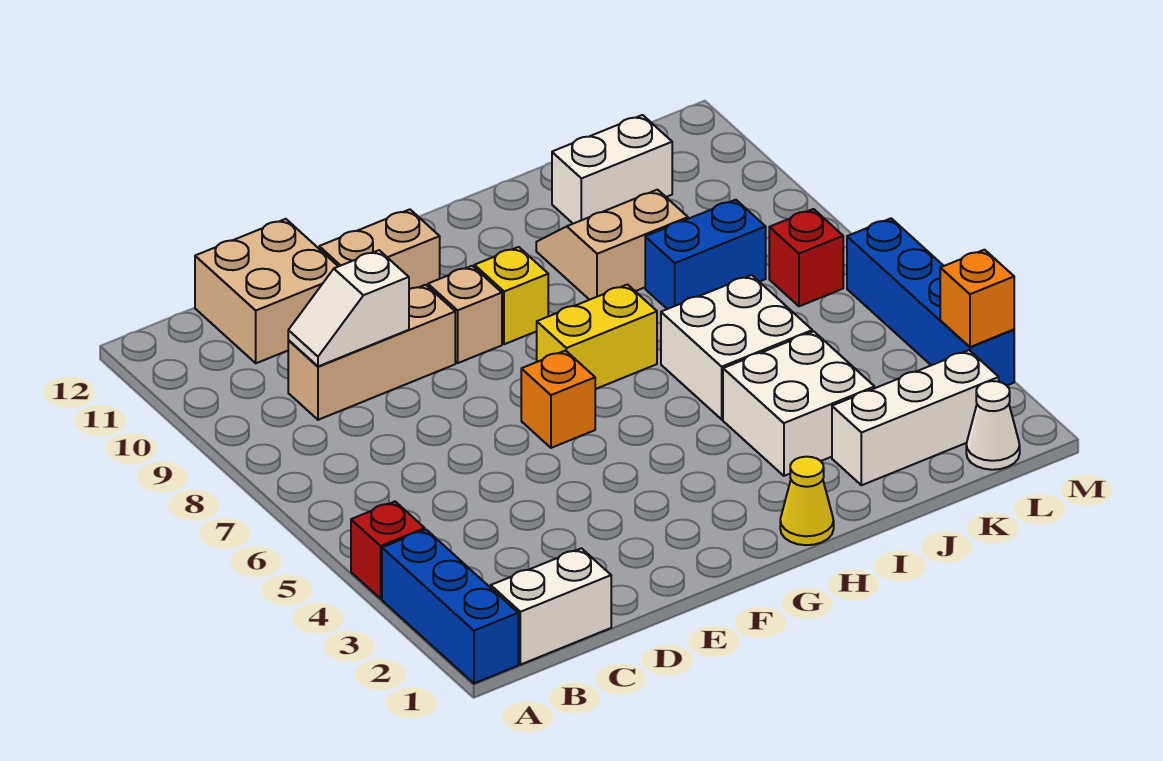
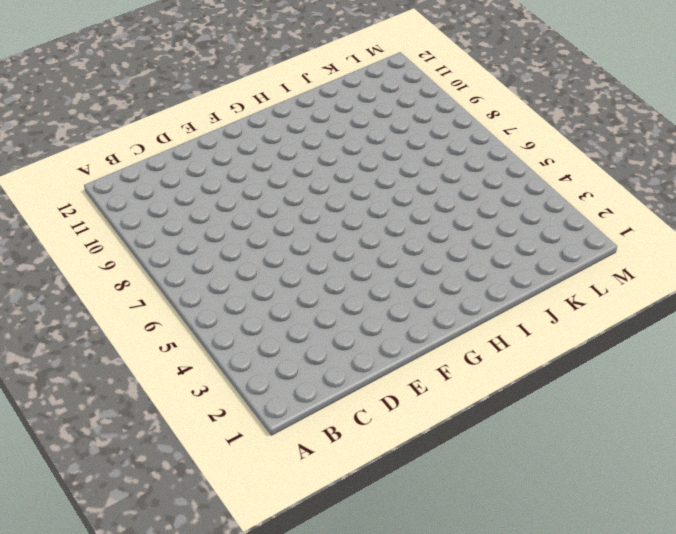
none -> blue 1x3 brick [382,530,518,683]
none -> red 1x1 brick [351,502,425,599]
none -> white 1x2 brick [491,548,611,665]

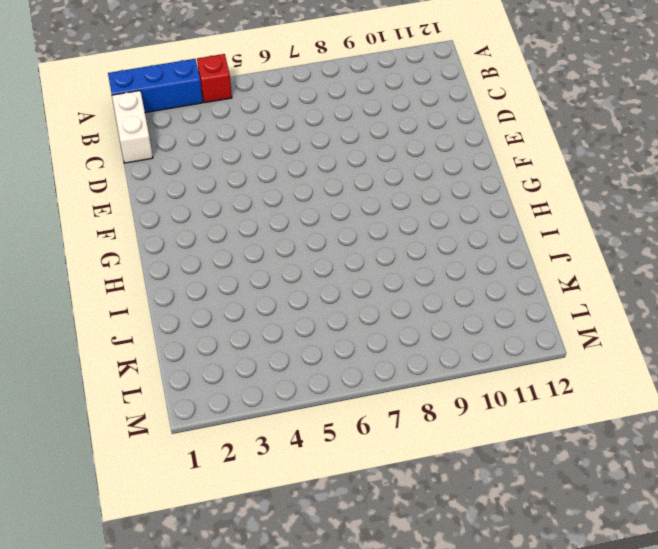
none -> tan 1x3 brick [288,285,455,420]
none -> tan 2x2 brick [195,219,338,363]
none -> tan 1x2 brick [319,209,440,289]

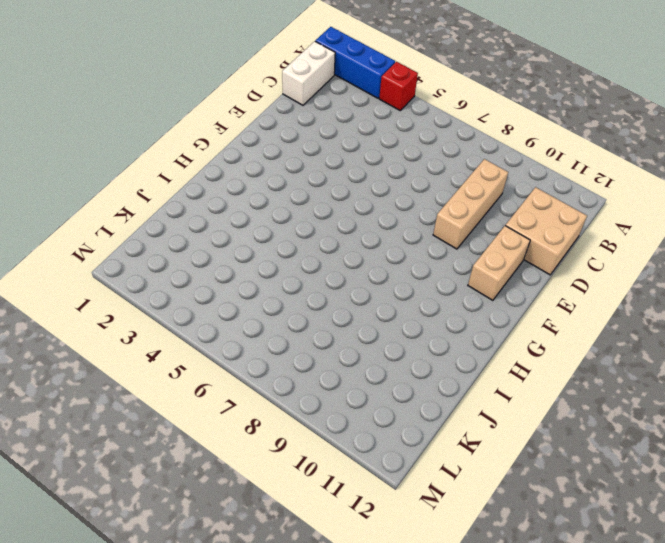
none -> orange 1x1 brick [521,351,595,448]
none -> tan 1x1 brick [428,266,502,363]
none -> yellow 1x2 brick [537,285,657,389]

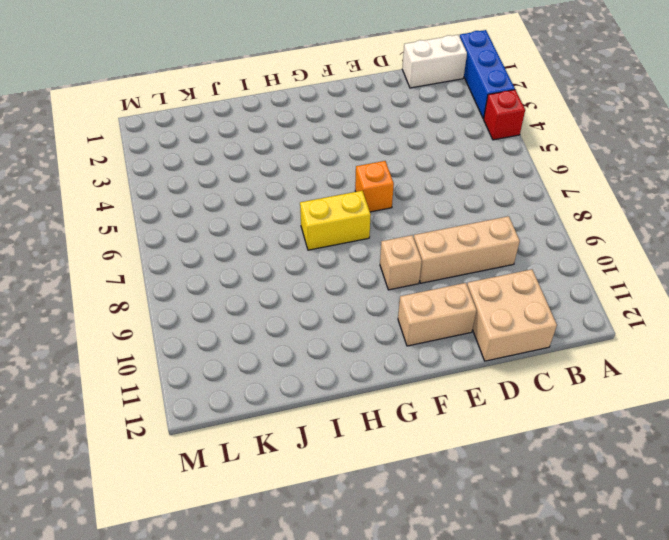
none -> yellow 1x1 brick [474,247,548,344]
none -> yellow 1x1 cone [780,457,834,545]
none -> white 2x2 brick [723,332,875,476]

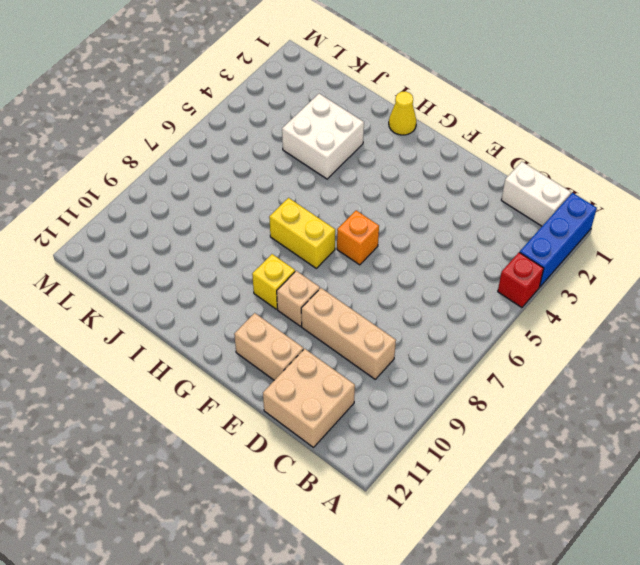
none -> white 2x2 brick [661,275,812,419]
none -> tan 2x2 slope [536,190,688,300]
none -> white 1x3 brick [832,350,999,485]

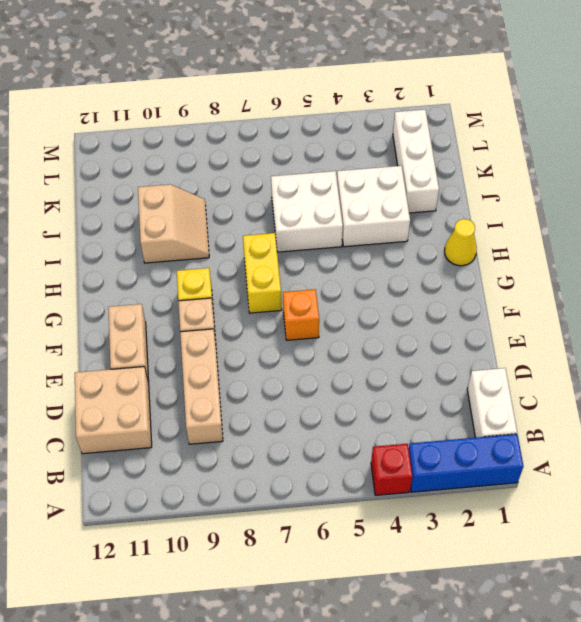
tan 2x2 slope [138,184,209,263] -> tan 2x2 slope turned to [536,190,688,300]
none -> blue 1x2 brick [645,200,766,309]
none -> white 1x2 brick [552,115,672,224]
none -> white 1x1 cone [966,381,1020,470]

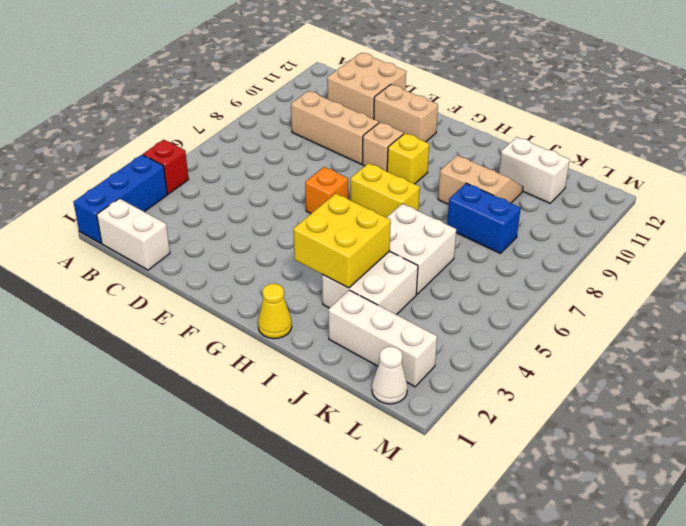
yellow 2x2 brick [293,194,391,288] -> none
none -> red 1x1 brick [769,209,843,306]
none -> blue 1x4 brick [847,218,1014,385]
none -> white 1x2 slope [288,250,409,366]

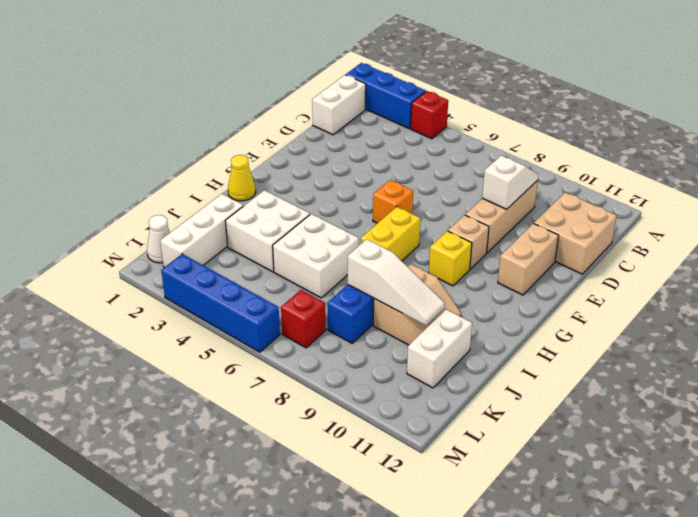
white 1x3 slope [348,239,445,325] -> none
none -> orange 1x1 brick [940,250,1014,347]

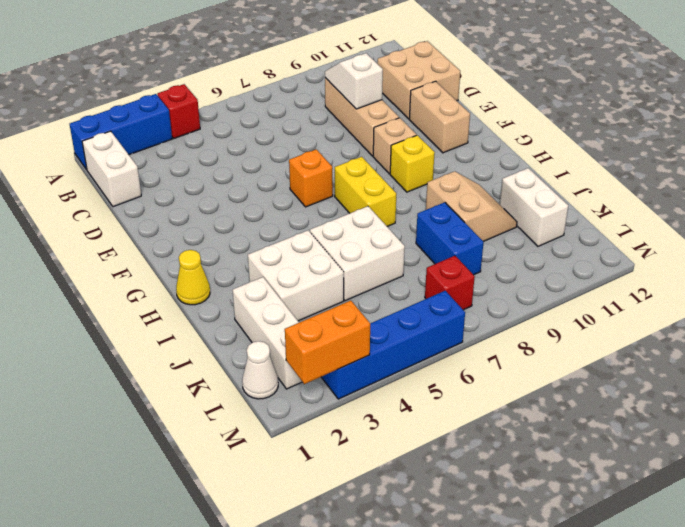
orange 1x2 brick [285,301,370,384] -> orange 1x1 brick [940,250,1014,347]

